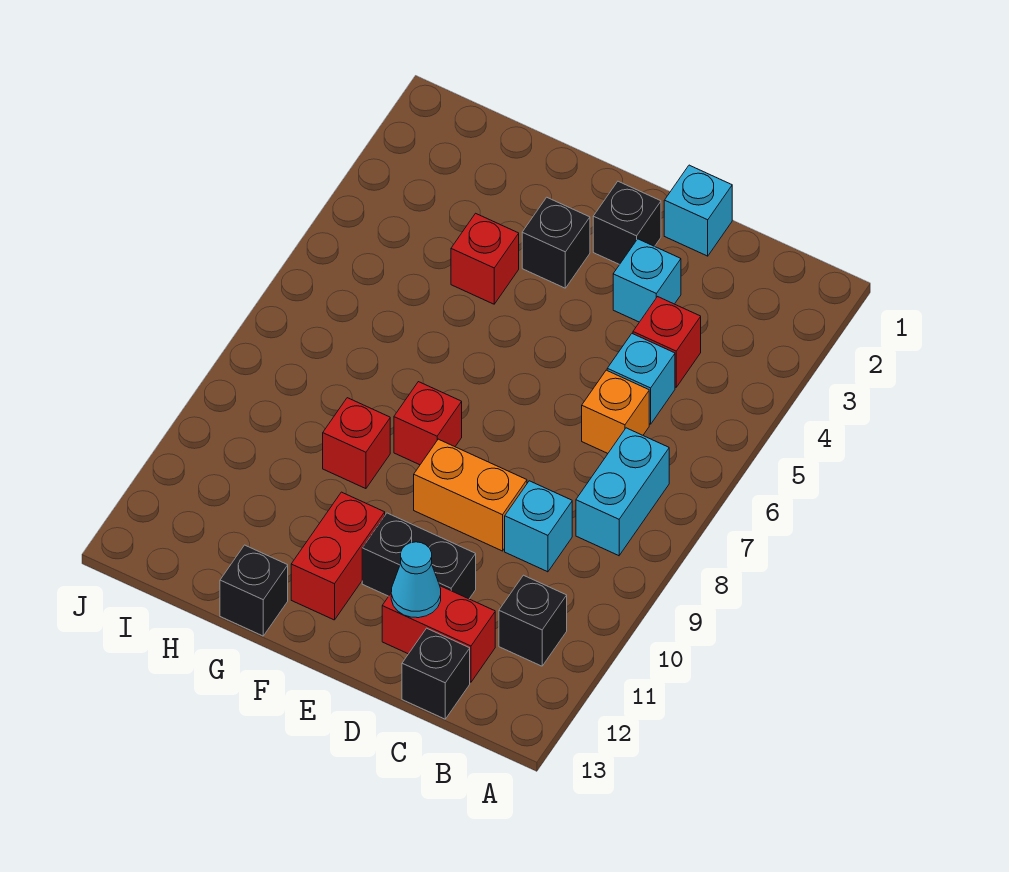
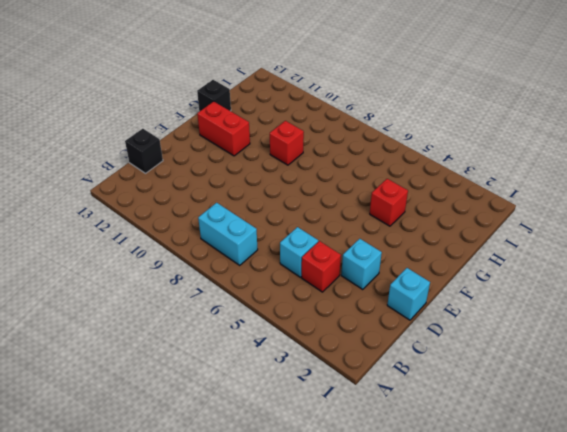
none -> black 1x1 brick [499,575,567,666]
none -> orange 1x1 brick [582,370,649,453]
none -> cyan 1x1 brick [505,481,572,572]

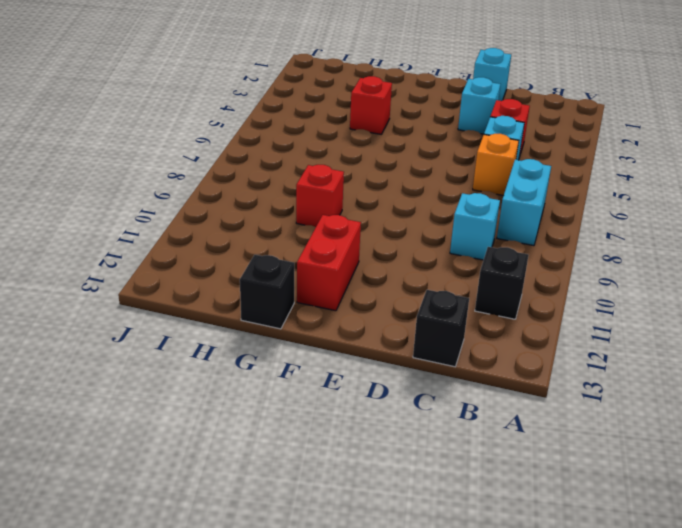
none -> red 1x2 brick [382,586,495,682]
none -> orange 1x2 brick [414,439,527,551]
none -> black 1x2 brick [362,513,476,599]

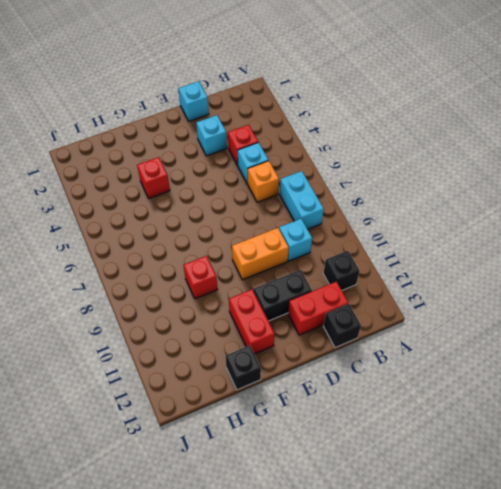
none -> black 1x1 brick [593,181,661,265]
none -> black 1x1 brick [522,197,590,288]
none -> red 1x1 brick [394,382,462,465]

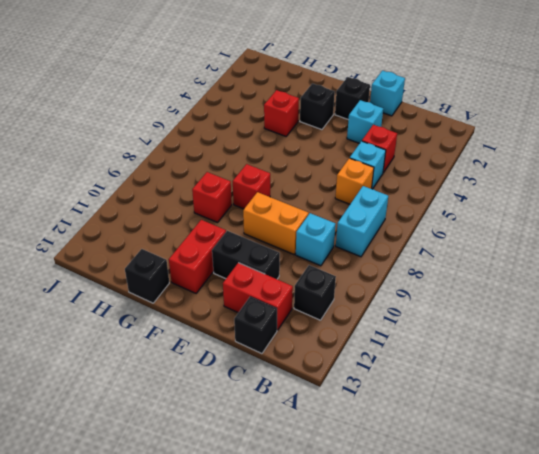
none -> cyan 1x1 cone [391,542,441,618]

